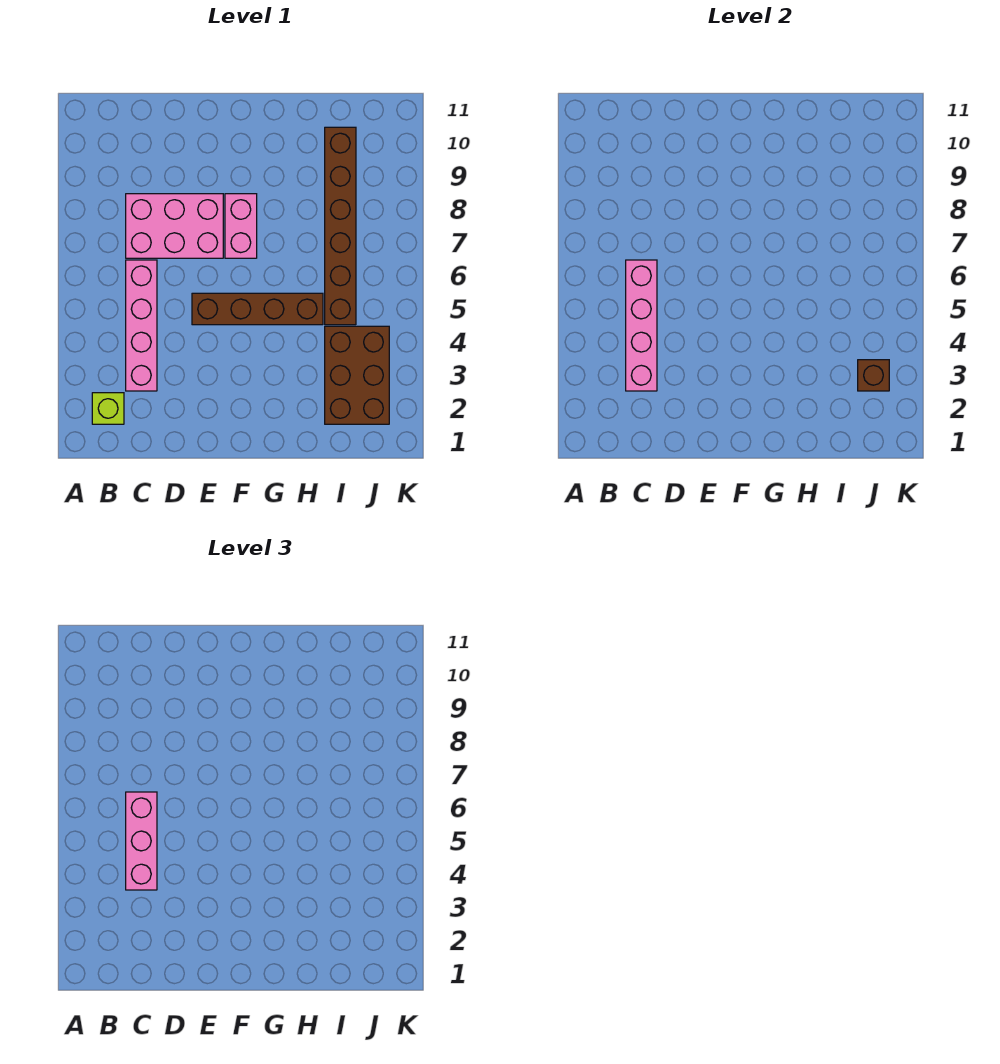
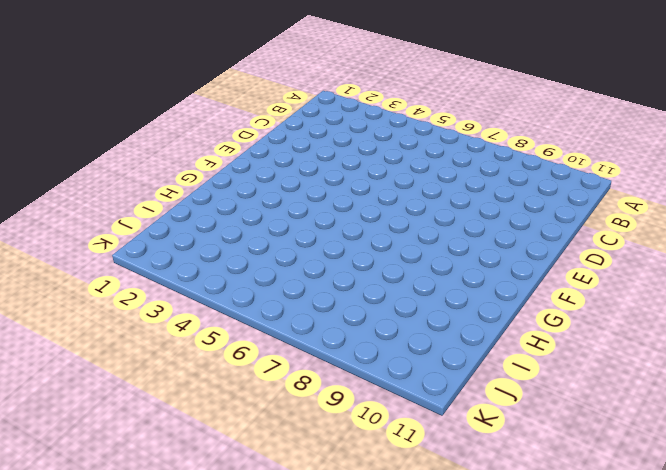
none -> lime 1x1 brick [92,393,124,424]
none -> pink 1x4 brick [126,260,157,391]

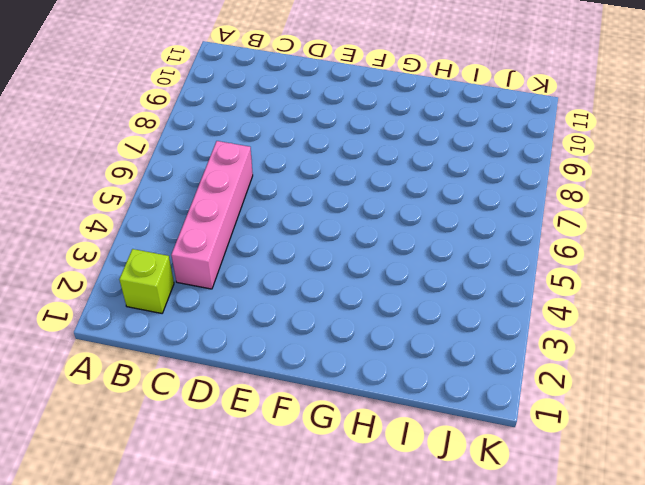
none -> pink 2x3 brick [126,194,223,258]
none -> brown 1x4 brick [192,293,323,325]

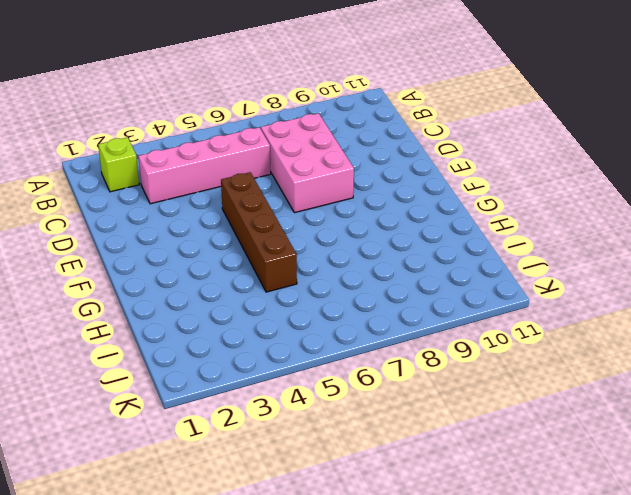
none -> pink 1x2 brick [225,194,257,258]
none -> brown 2x3 brick [325,326,389,424]

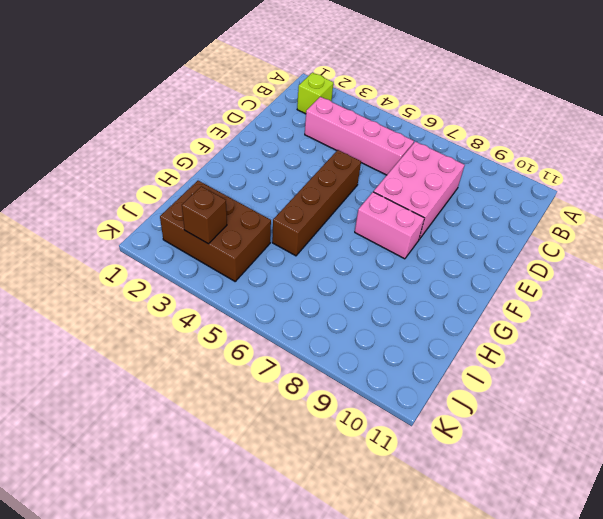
none -> brown 1x6 brick [325,127,356,325]
none -> pink 1x4 brick [626,260,657,391]

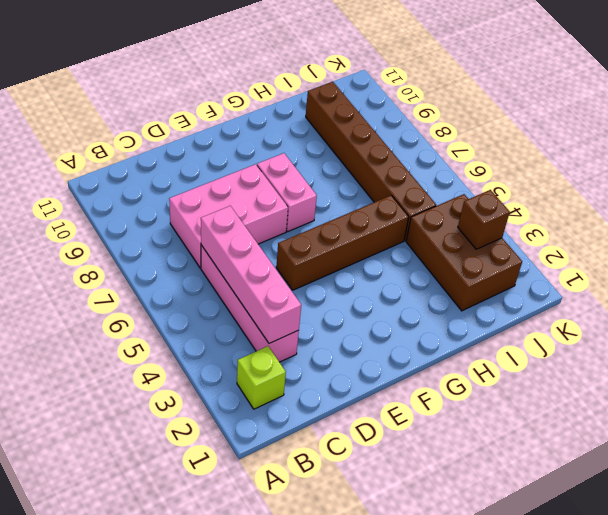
none -> pink 1x3 brick [126,792,157,890]

